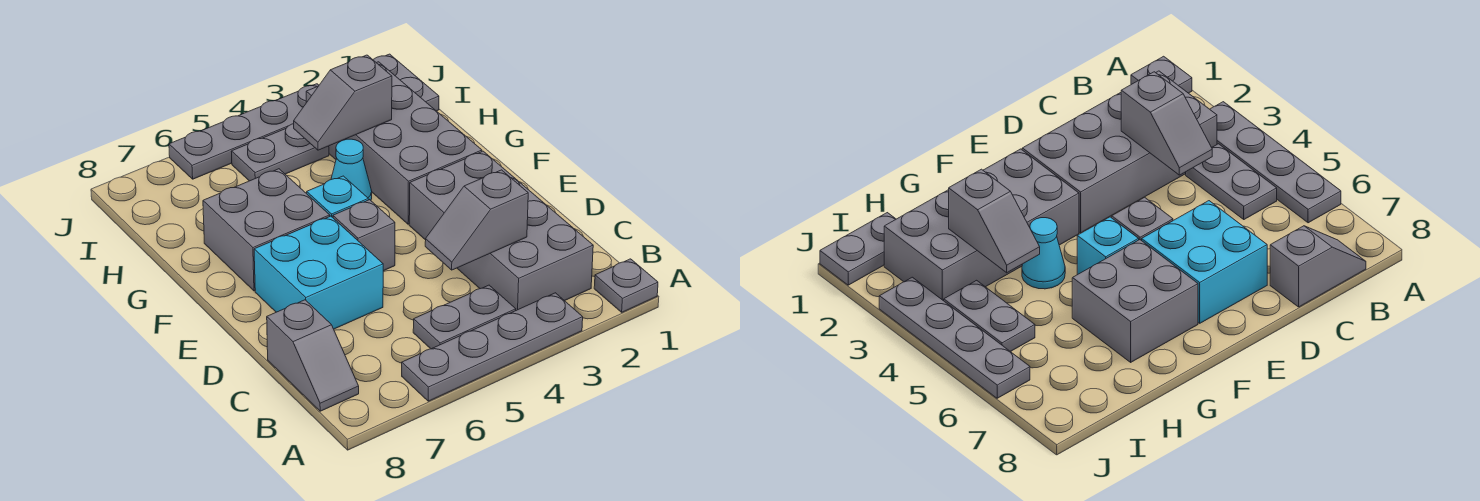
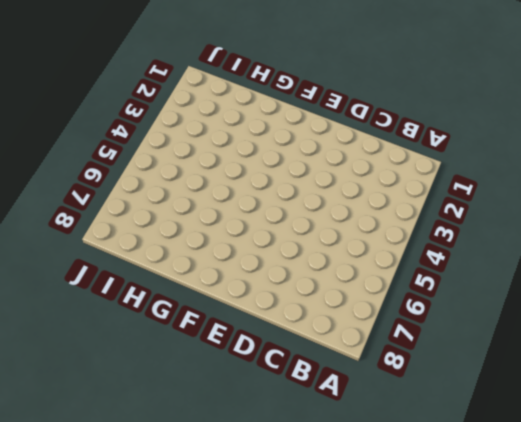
none -> grey 1x1 plate [594,259,658,312]
none -> grey 1x4 plate [402,293,583,401]
none -> grey 2x4 brick [409,151,593,310]

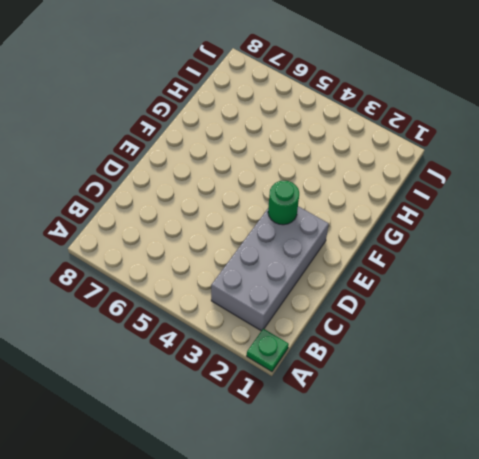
green 1x1 plate [247,329,289,372] -> grey 1x1 plate [594,259,658,312]
green 1x1 round brick [268,180,299,225] -> none
none -> grey 1x4 plate [402,293,583,401]
none -> grey 1x2 plate [413,285,516,349]
none -> grey 1x2 slope [267,300,359,411]

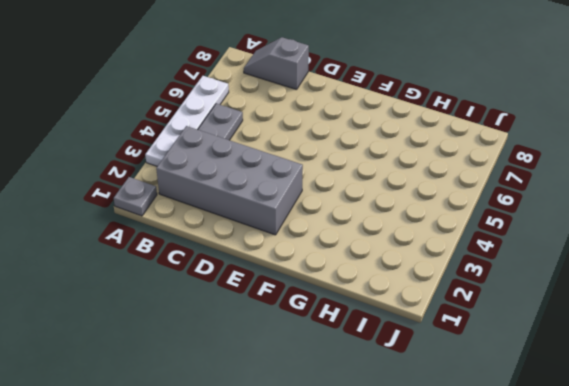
white 1x4 plate [145,76,229,166] -> grey 1x4 plate [402,293,583,401]
none -> cyan 2x2 brick [254,216,383,329]
none -> grey 1x1 brick [333,200,395,271]
none -> grey 2x4 brick [306,62,482,224]

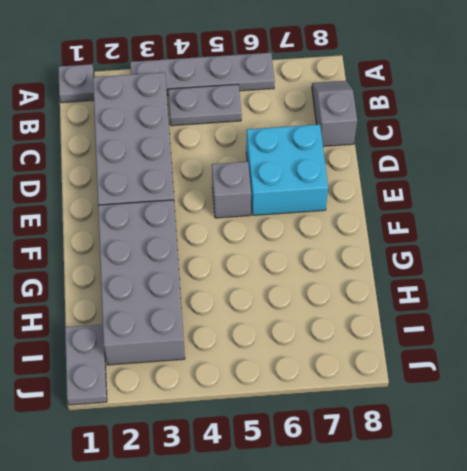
none -> cyan 1x1 brick [307,176,368,217]
none -> grey 2x2 brick [203,169,330,291]
none -> cyan 1x1 cone [331,139,372,200]

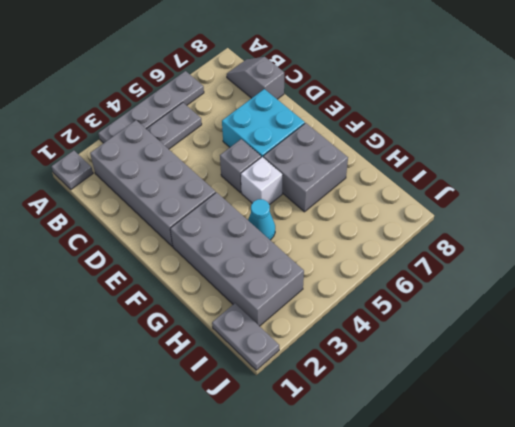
white 1x1 brick [241,157,283,205] -> cyan 1x1 brick [307,176,368,217]
none -> grey 1x2 plate [231,124,329,181]
none -> grey 1x4 plate [169,84,319,179]
none -> grey 1x2 slope [425,170,528,270]

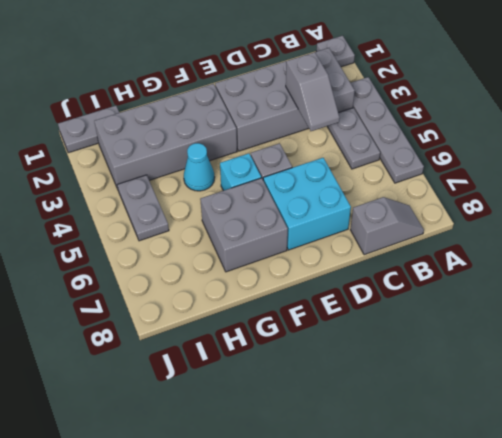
none -> grey 1x4 plate [169,84,319,179]
none -> grey 1x2 slope [294,55,392,150]

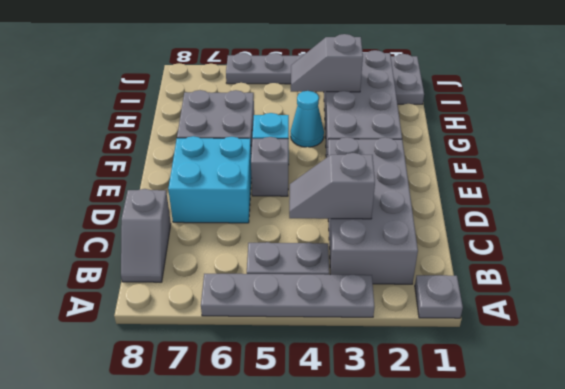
none -> grey 1x2 plate [231,124,329,181]

